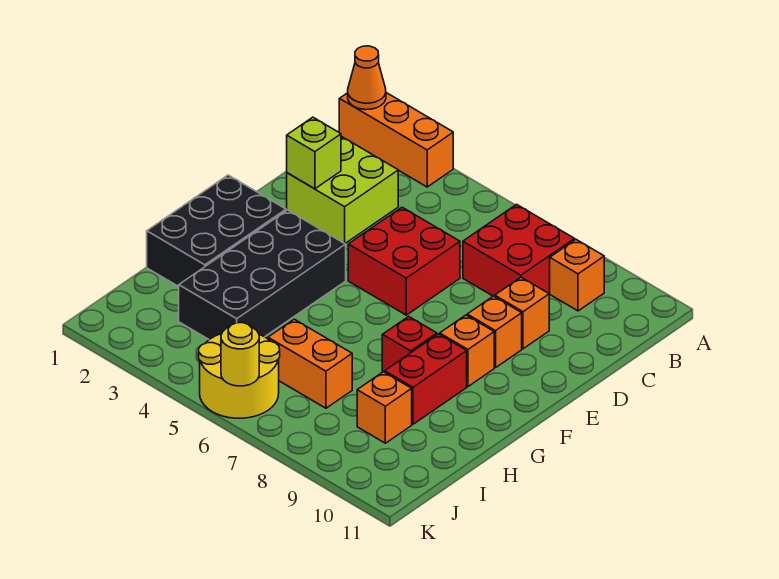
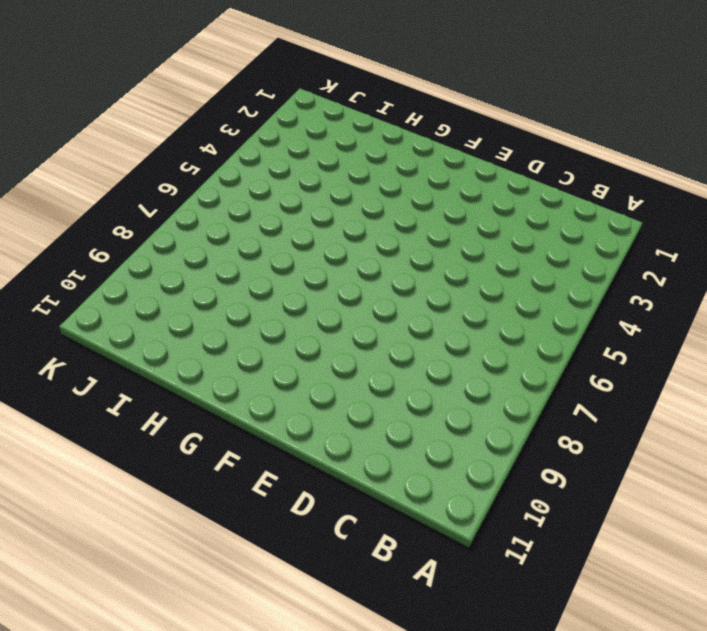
none -> orange 1x3 brick [339,93,453,187]
none -> red 2x2 brick [463,204,575,297]
none -> orange 1x1 brick [550,240,604,311]

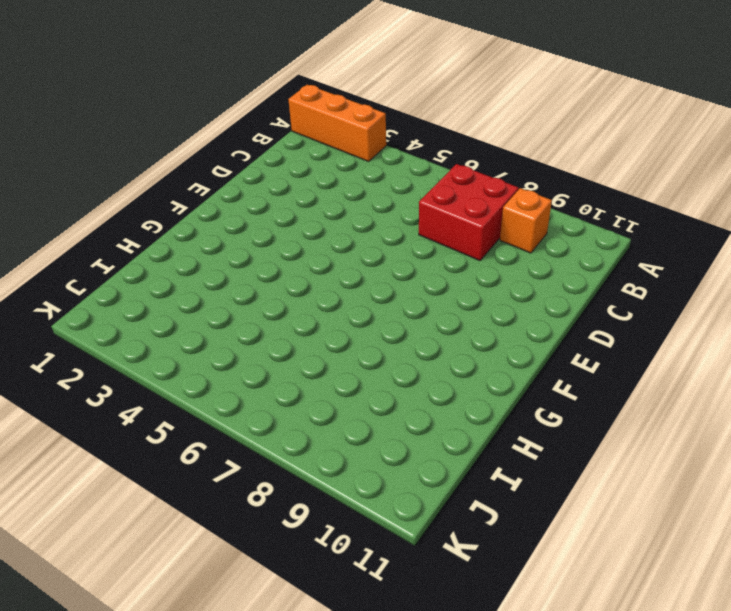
none -> lime 2x2 brick [287,136,398,243]
none -> red 2x2 brick [348,207,460,315]
none -> orange 1x1 brick [495,277,549,349]

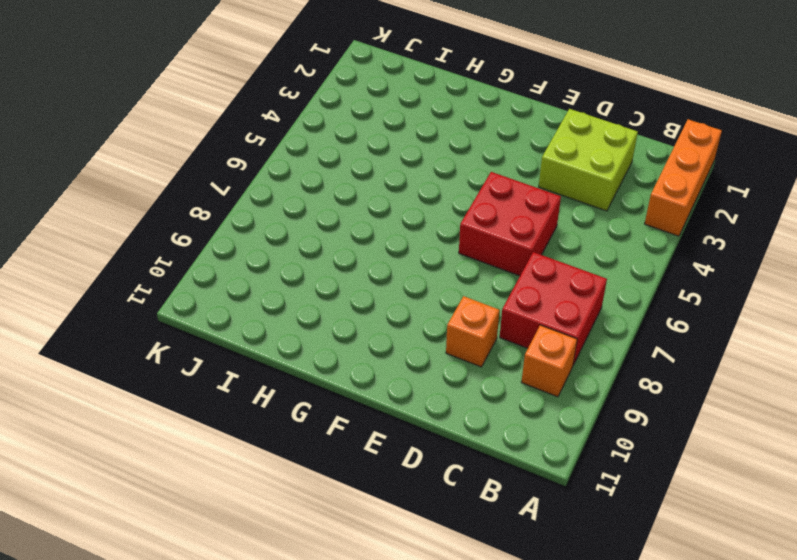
none -> orange 1x1 brick [467,296,522,368]
none -> black 2x3 brick [147,175,286,287]
none -> black 2x4 brick [179,210,346,340]

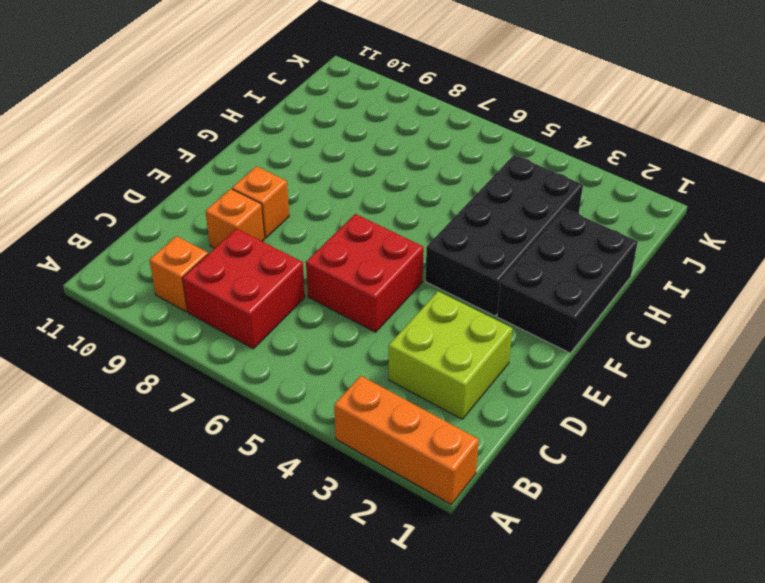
none -> orange 1x1 brick [440,315,494,386]
none -> red 1x1 brick [382,317,437,372]
none -> red 1x2 brick [385,334,467,424]

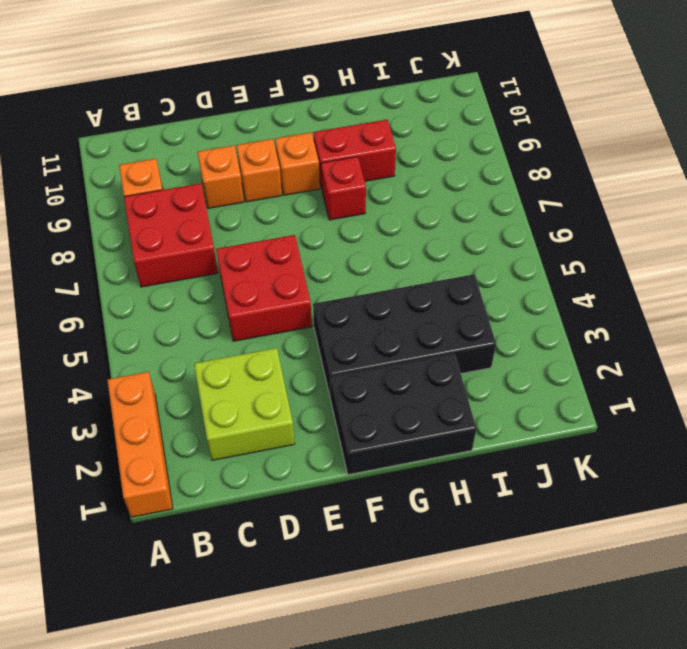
none -> orange 1x2 brick [268,319,352,408]
none -> orange 1x1 brick [357,372,412,443]
none -> yellow 2x2 round brick [199,326,280,418]

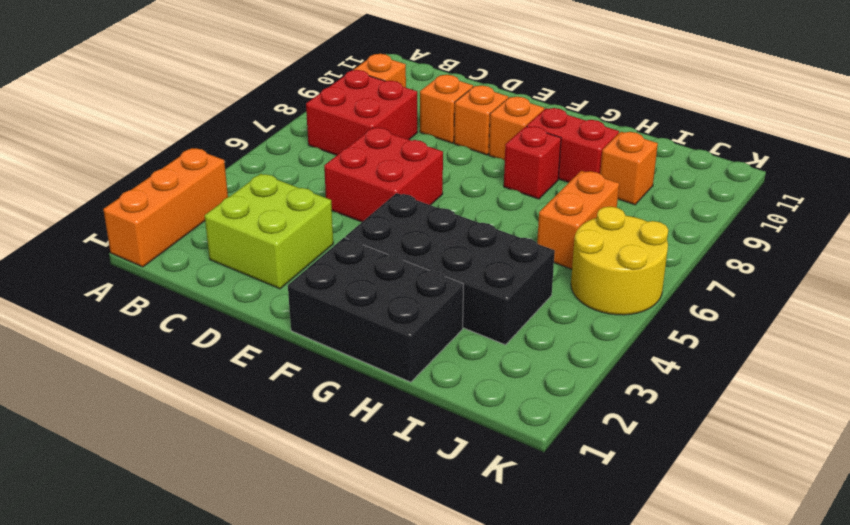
none -> orange 1x1 cone [348,46,386,110]
none -> lime 1x1 brick [287,117,341,189]
none -> yellow 1x1 round brick [221,323,259,386]

